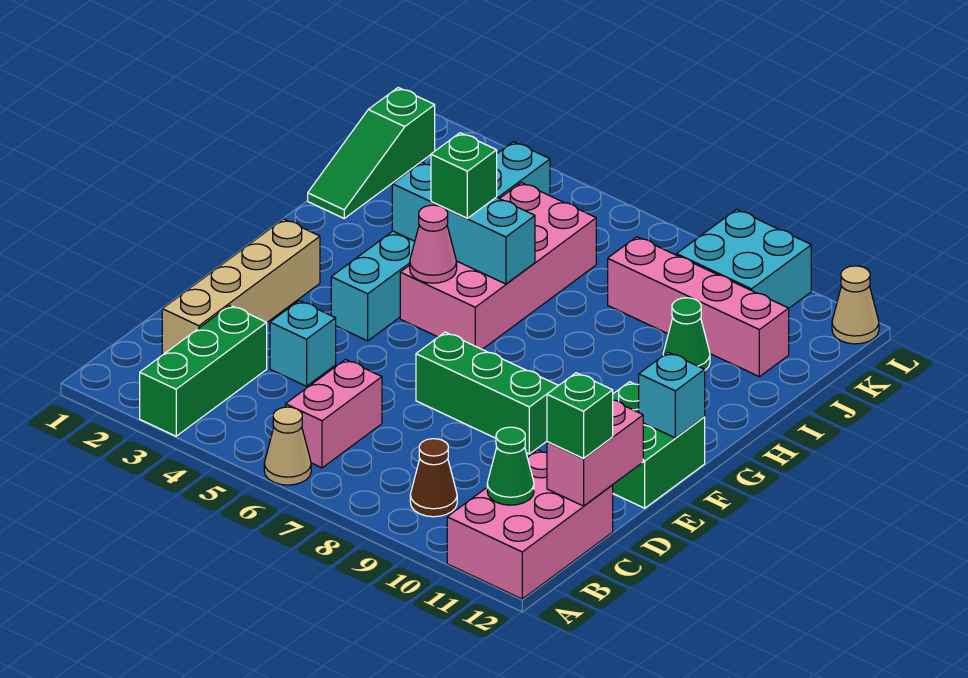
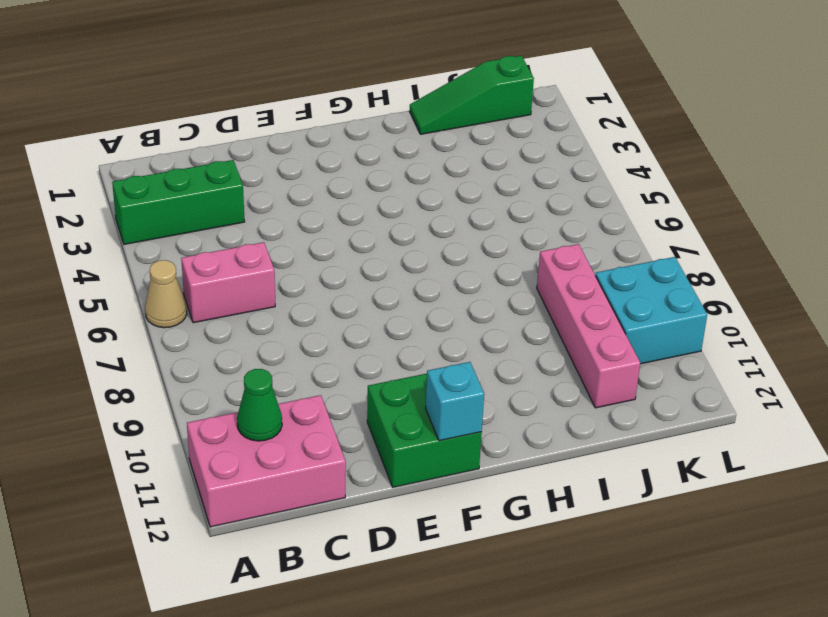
none -> brown 1x1 cone [410,439,457,517]
none -> tan 1x4 brick [162,219,320,355]
none -> cyan 1x1 brick [270,301,336,386]

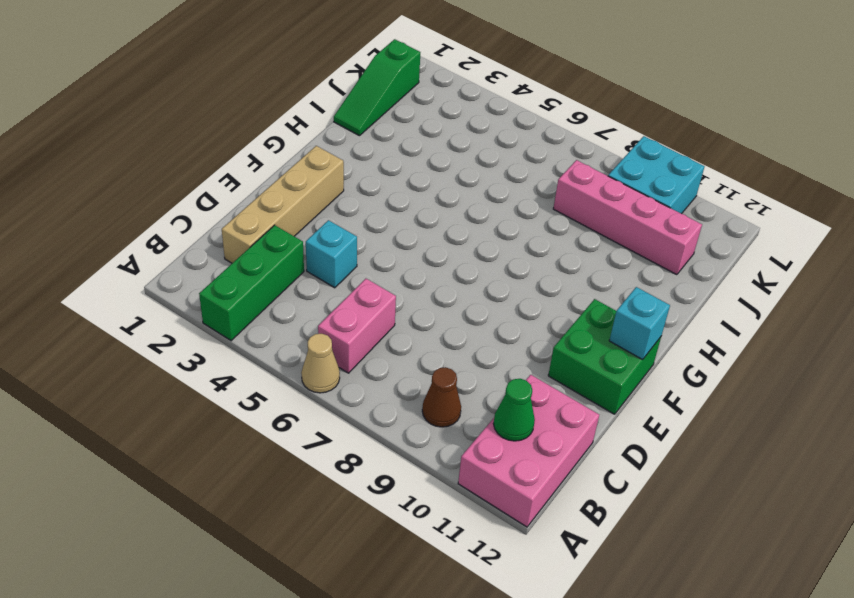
none -> green 1x3 brick [416,332,558,454]
none -> cyan 1x6 brick [331,142,550,341]
none -> pink 2x4 brick [400,182,596,349]

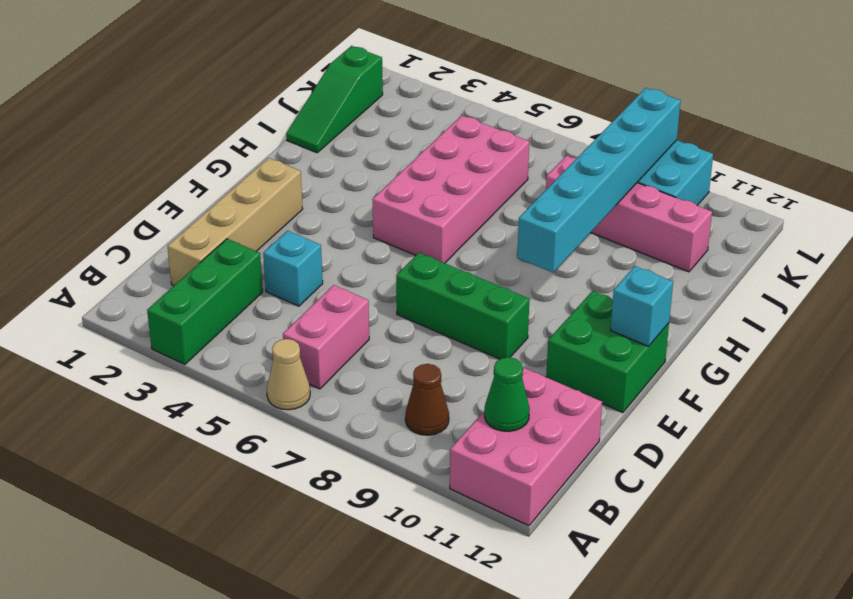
cyan 1x6 brick [517,88,680,272] -> cyan 1x6 brick moved to [331,142,550,341]
none -> green 1x1 cone [663,298,710,370]
none -> tan 1x1 cone [832,266,879,344]
none -> pink 1x2 brick [547,400,643,506]

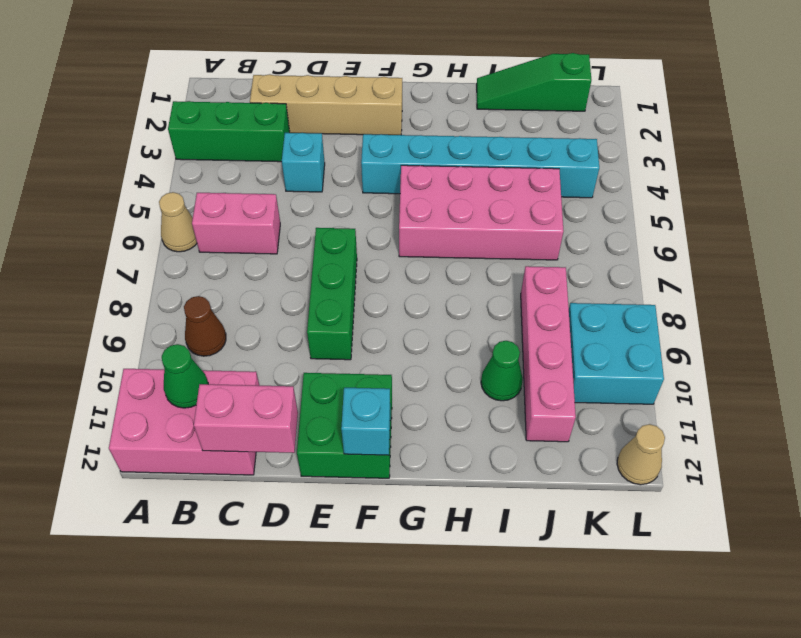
none -> pink 1x1 cone [410,205,457,283]
none -> cyan 1x3 brick [392,162,535,284]
none -> green 1x1 brick [547,373,613,458]

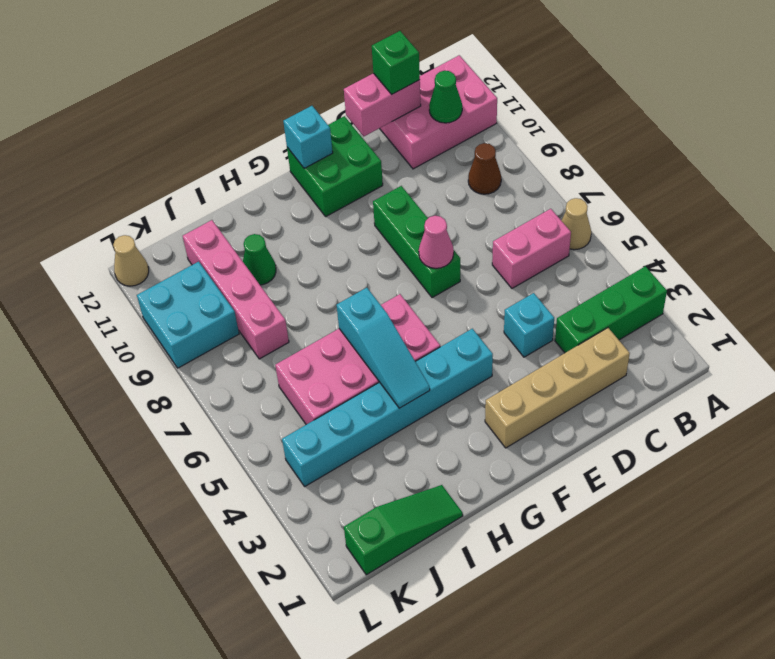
pink 1x1 cone [419,216,454,268] -> pink 1x1 cone moved to [410,205,457,283]
cyan 1x3 slope [337,288,430,408] -> cyan 1x3 brick [392,162,535,284]
none -> green 1x1 brick [431,133,497,218]

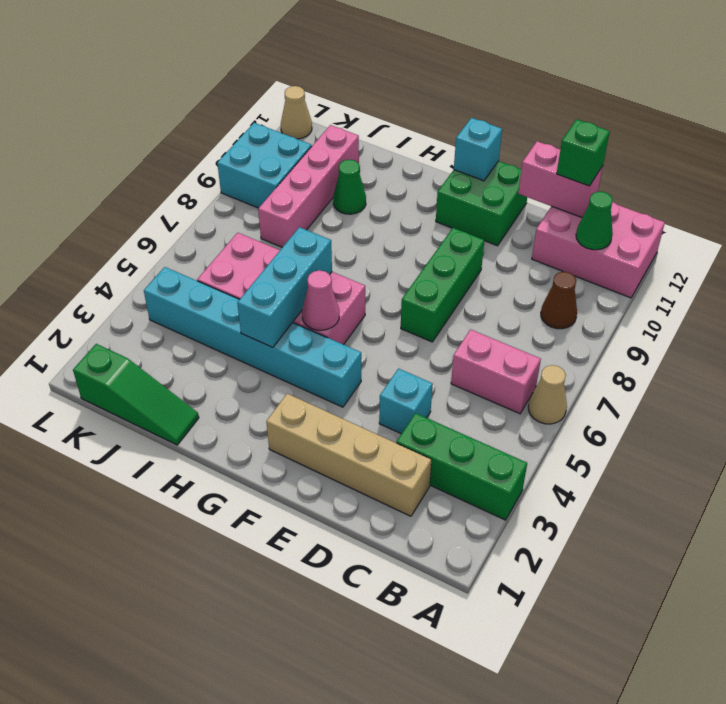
none -> green 1x1 brick [431,133,497,218]

